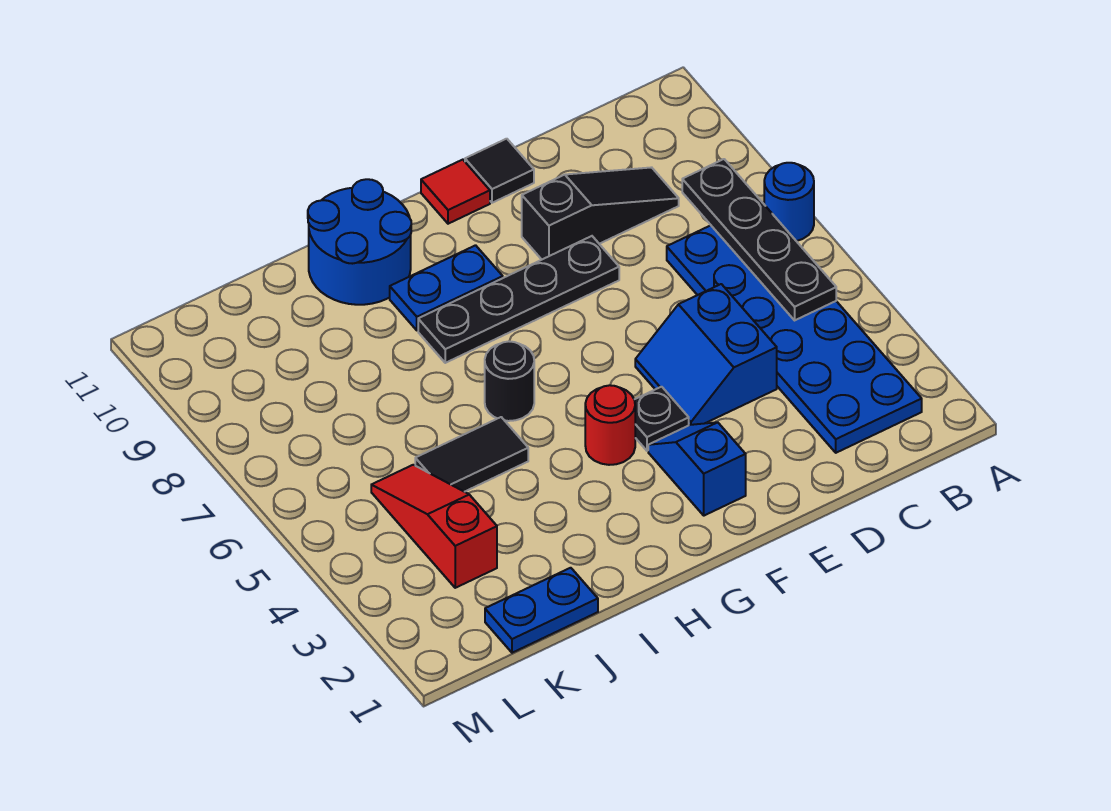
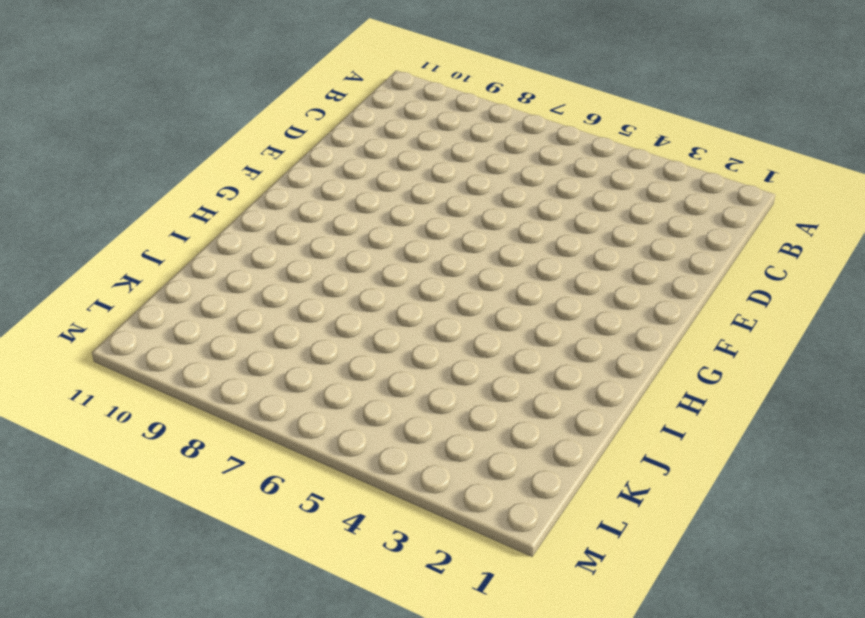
none -> blue 1x1 round brick [764,163,814,241]
none -> blue 2x6 plate [667,225,922,453]
none -> black 1x3 slope [522,167,679,259]

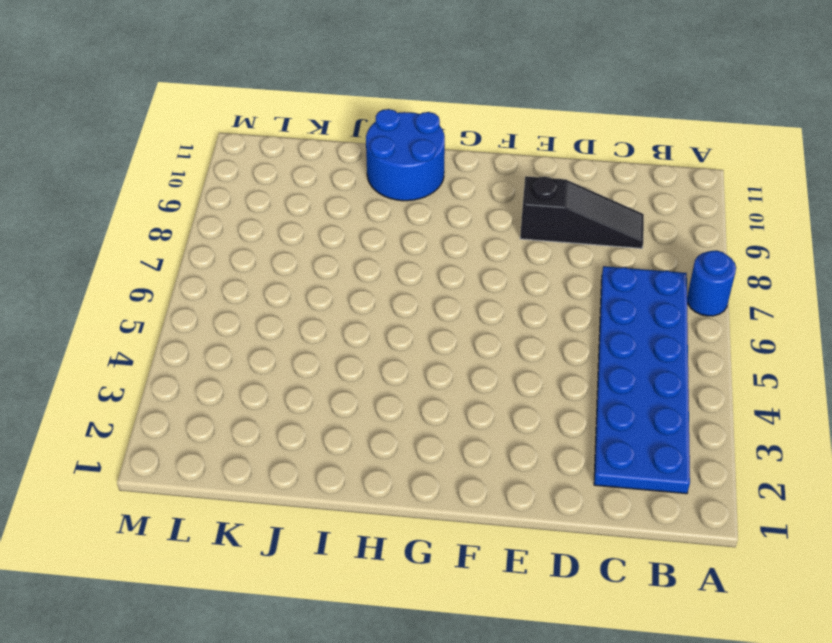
none -> blue 2x2 slope [635,284,777,425]
none -> black 1x4 plate [418,236,619,363]
none -> black 1x1 tile [465,139,534,203]

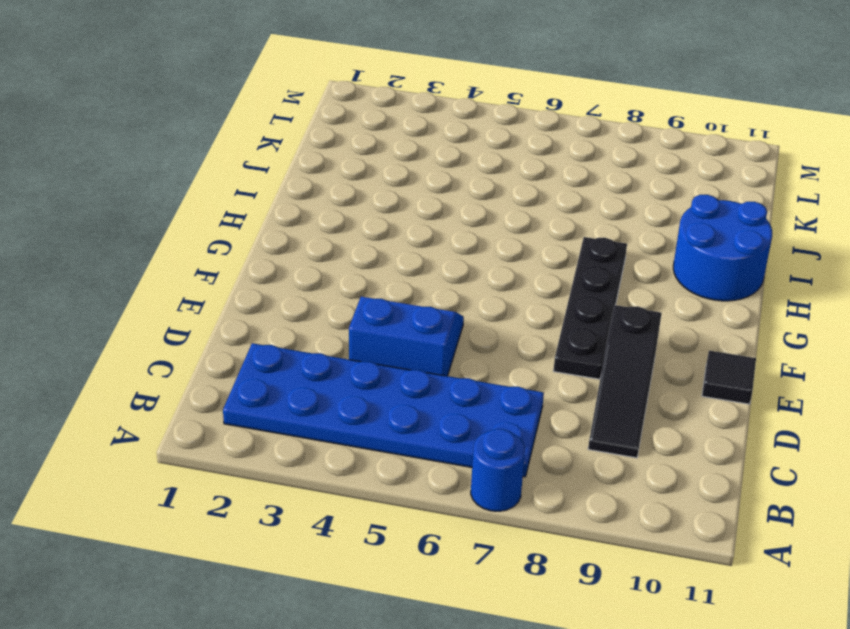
none -> blue 1x2 slope [648,422,746,516]
none -> black 1x1 plate [634,387,689,451]
none -> red 1x1 tile [421,160,490,224]

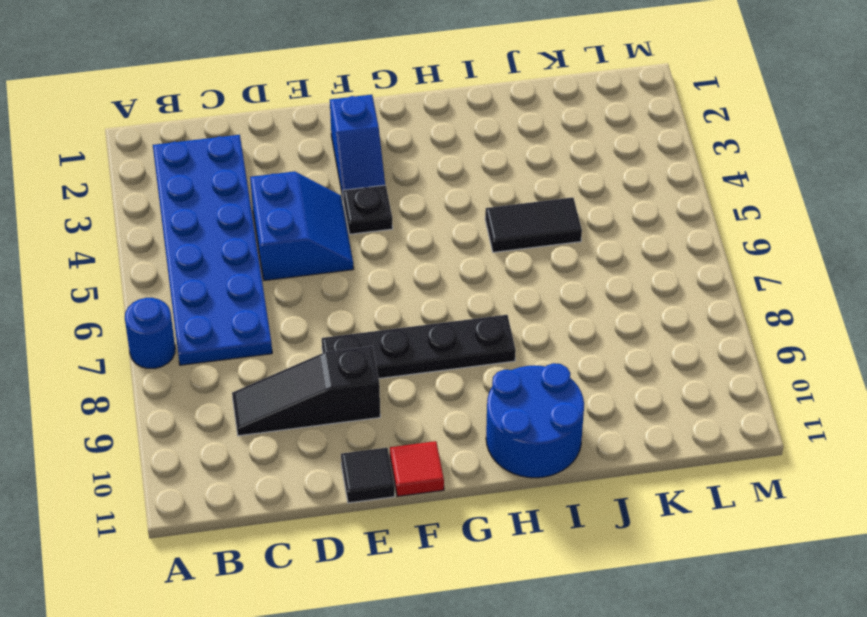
none -> red 1x1 round brick [585,385,635,465]
none -> blue 1x2 plate [390,245,503,330]
none -> black 1x1 round brick [485,341,534,421]

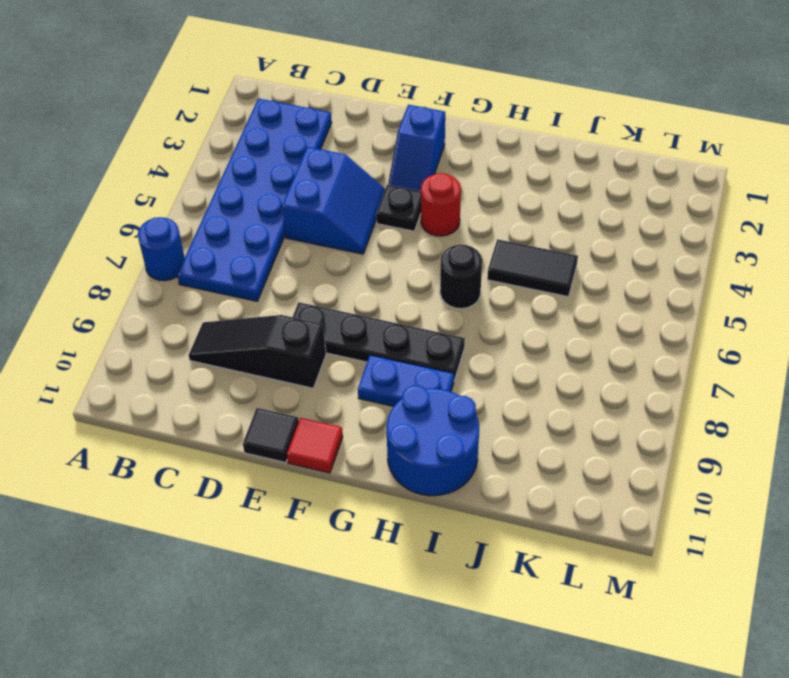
none -> blue 1x2 plate [485,568,598,653]
none -> red 1x3 slope [371,465,497,588]
none -> black 1x4 plate [682,159,836,320]

